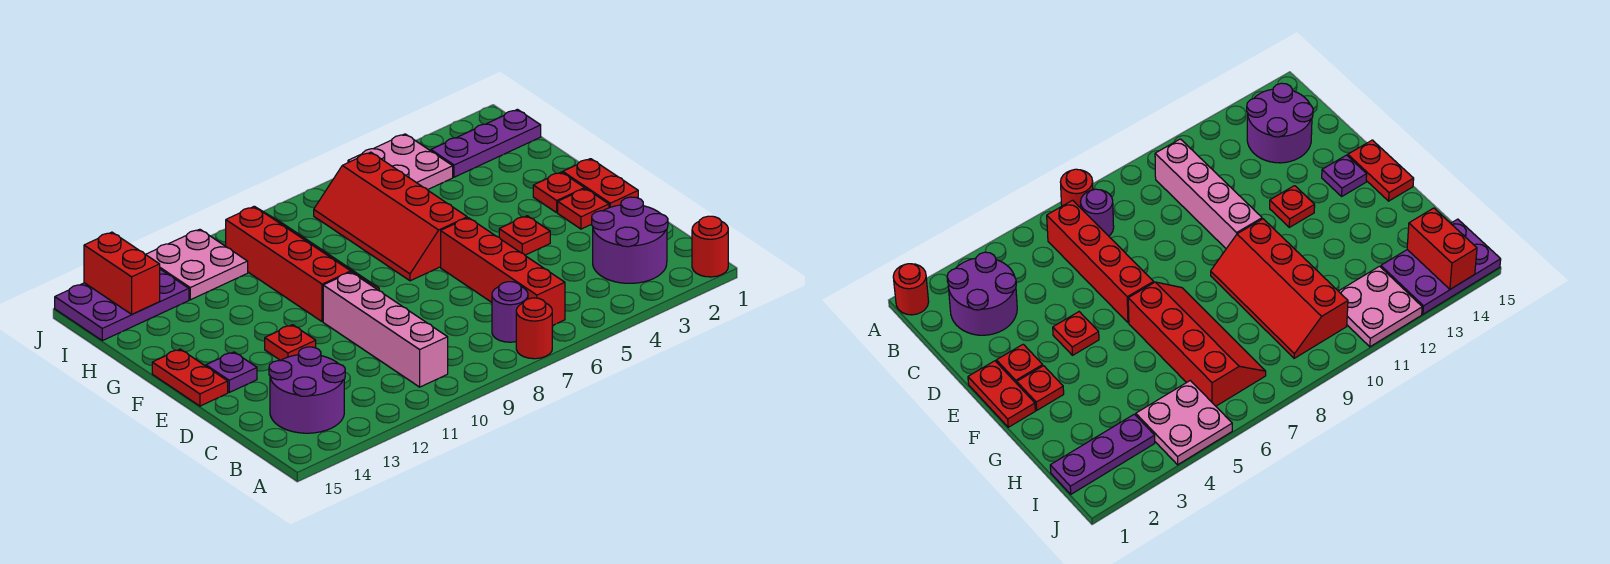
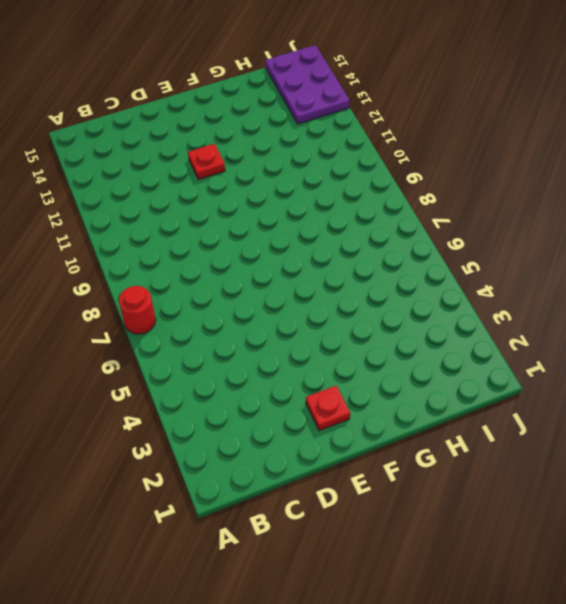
none -> red 1x1 round brick [692,216,728,277]
none -> purple 2x2 round brick [592,197,668,283]
none -> red 1x4 brick [441,218,565,326]

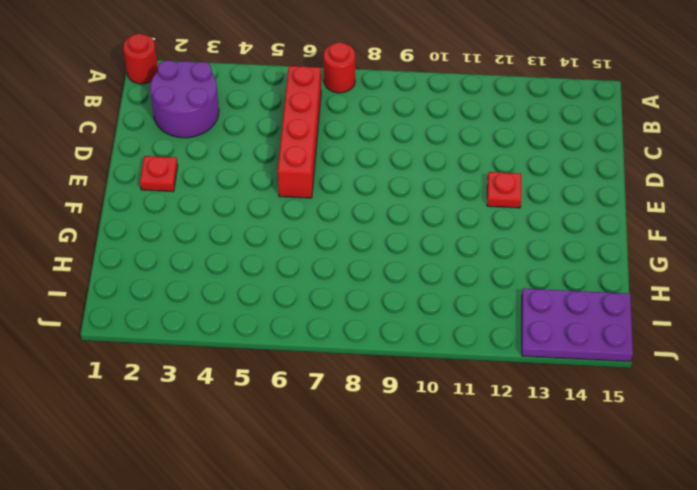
none -> purple 1x1 round brick [492,282,528,342]
none -> pink 1x4 brick [323,272,448,387]
none -> purple 2x2 round brick [269,347,345,433]

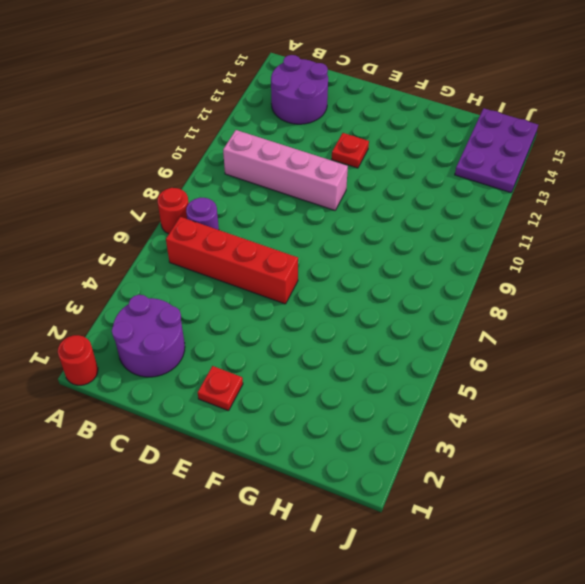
none -> red 1x2 plate [563,159,638,208]
none -> red 1x1 plate [499,216,550,255]
none -> purple 1x1 plate [206,352,257,392]

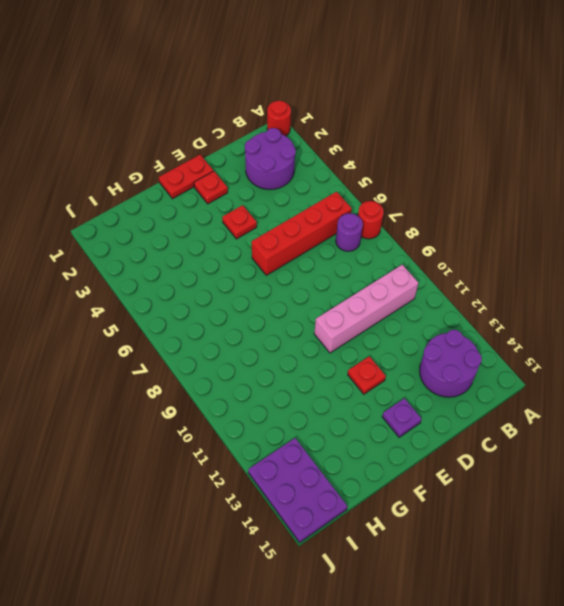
none -> red 1x2 plate [152,349,228,406]
none -> red 1x1 plate [533,172,585,213]
none -> red 2x4 slope [314,152,467,281]

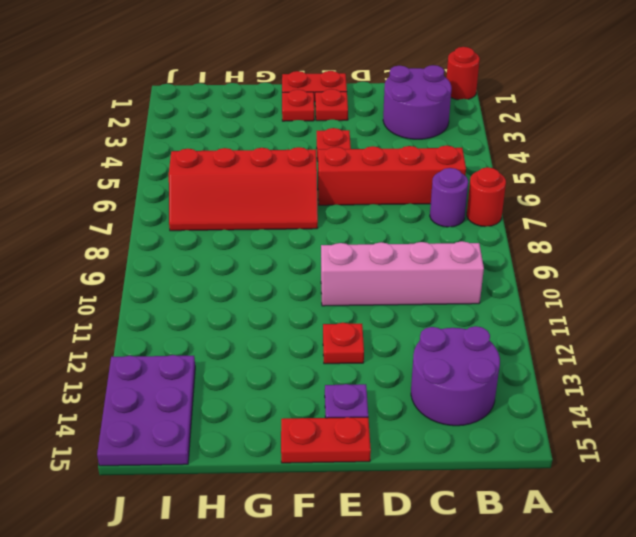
none -> red 2x4 slope [226,206,379,322]
none -> purple 1x3 plate [431,109,541,177]
none -> pink 2x2 plate [348,134,453,190]

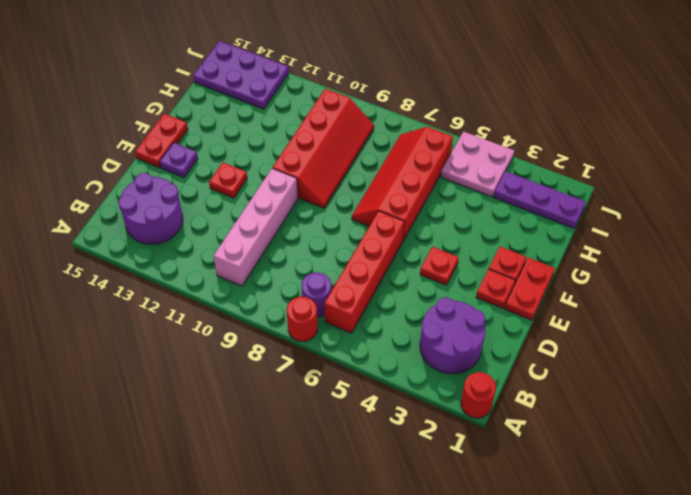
none -> pink 2x2 plate [146,229,248,300]
none -> red 1x2 brick [84,232,160,314]

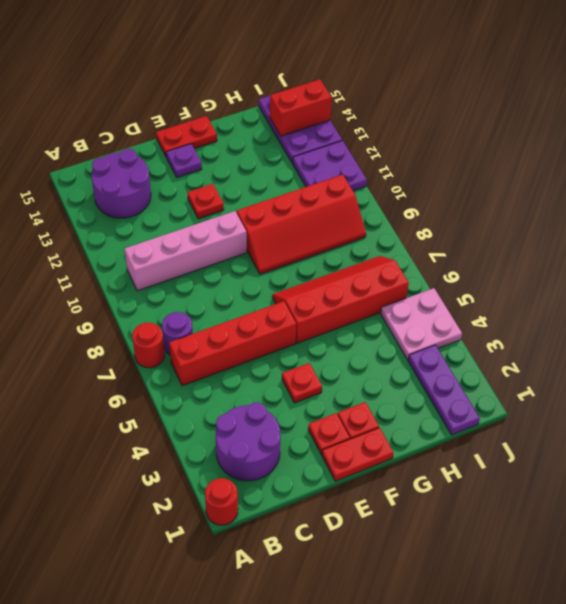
purple 2x2 plate [293,141,367,191] -> pink 2x2 plate [146,229,248,300]

